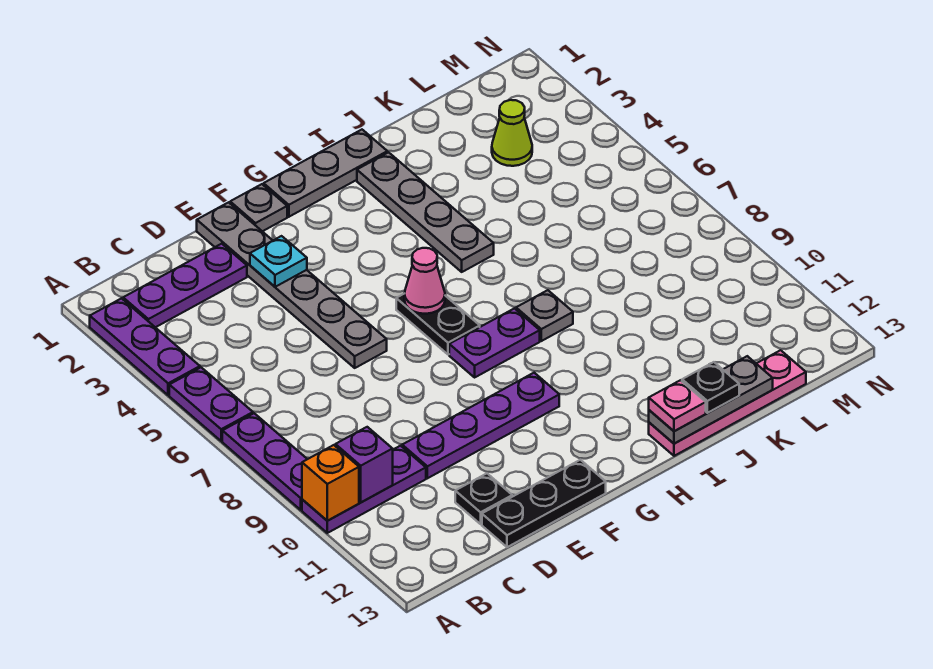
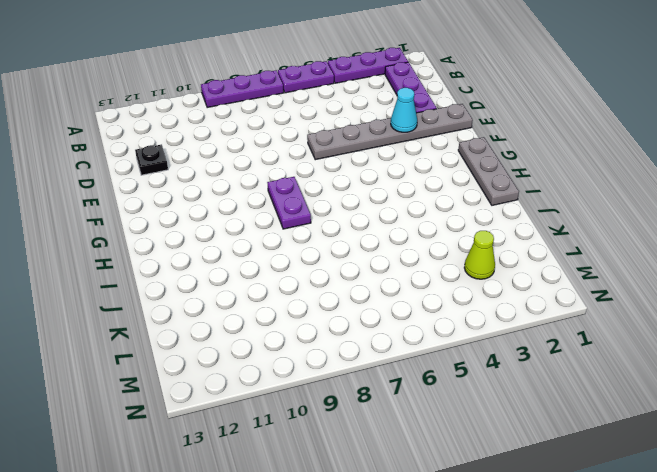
cyan 1x1 cone [391,88,417,132] -> cyan 1x1 plate [250,236,307,287]
none -> purple 1x3 plate [302,446,426,533]
none -> purple 1x4 plate [402,373,559,478]
none -> black 1x3 plate [482,460,606,547]

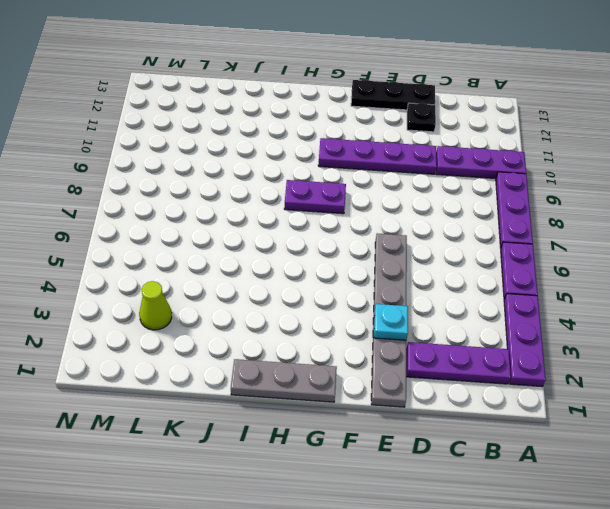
none -> grey 1x1 plate [230,184,287,231]
none -> black 1x2 plate [396,293,480,355]
none -> grey 1x4 plate [357,152,494,272]

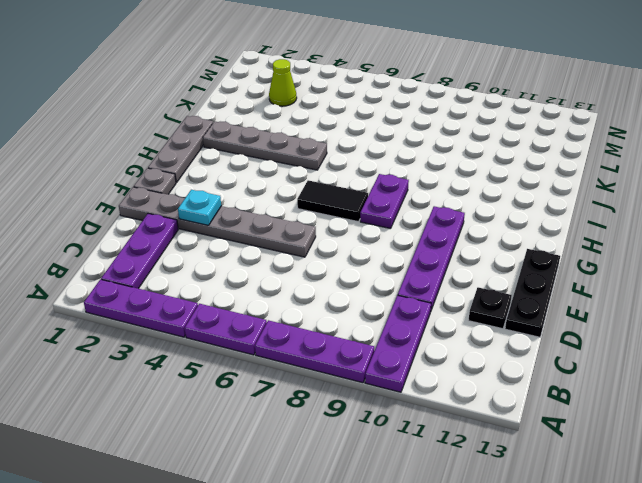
black 1x2 tile [297,180,368,222] -> black 1x2 plate [396,293,480,355]
none -> grey 1x1 plate [516,290,573,341]
none -> pink 1x4 plate [649,350,806,456]
none -> orange 1x1 brick [302,445,359,521]

